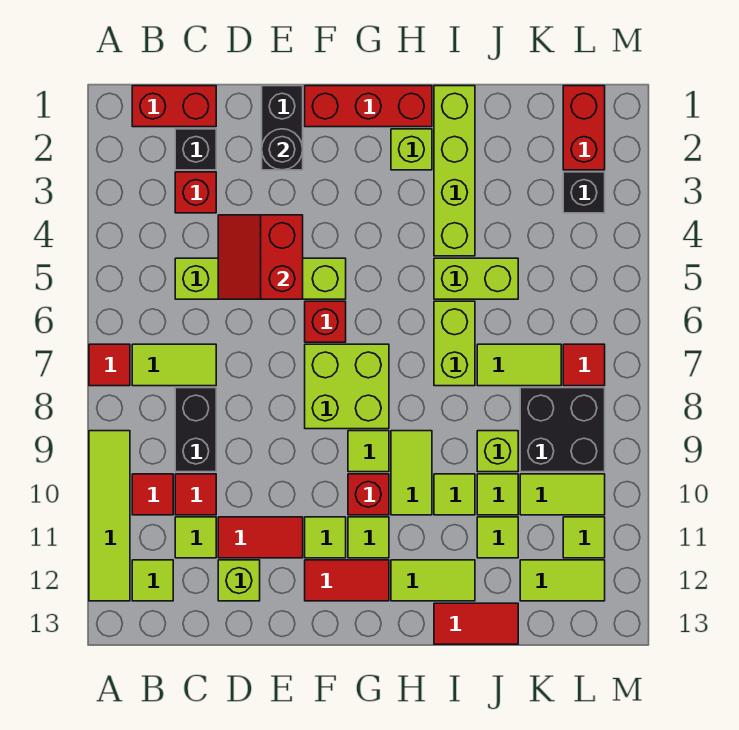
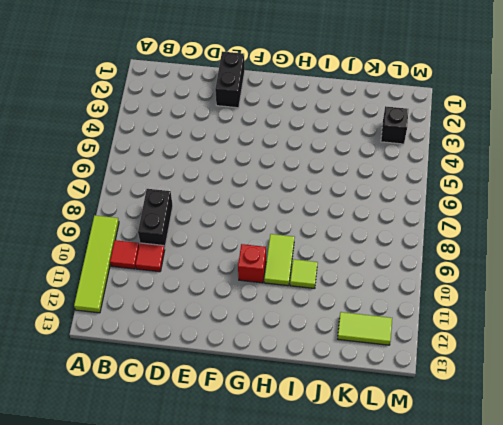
none -> red 1x1 tile [89,344,130,386]
none -> red 1x2 brick [132,86,216,127]
none -> lime 1x2 tile [132,344,216,386]
none -> lime 1x1 tile [132,560,173,601]

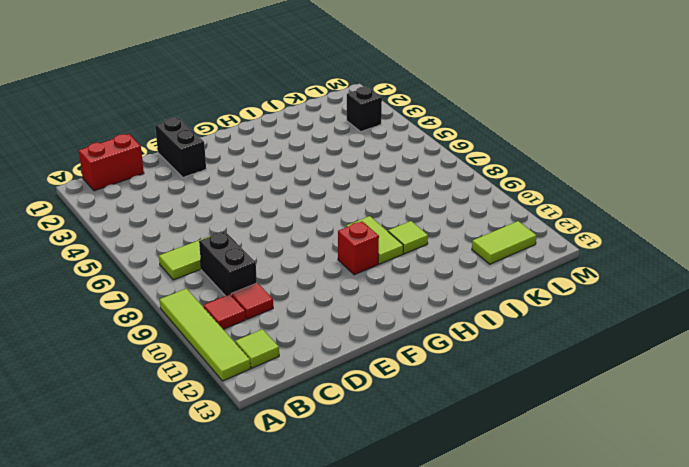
none -> red 1x1 tile [89,344,130,386]
none -> black 1x1 brick [175,129,216,170]
none -> red 1x1 brick [175,172,216,213]
none -> lime 1x4 brick [175,258,346,299]

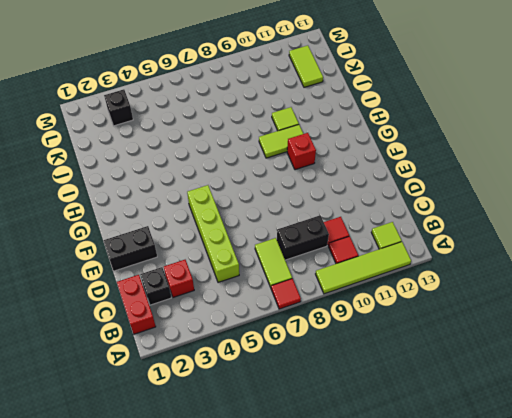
none -> lime 1x1 tile [175,517,216,558]
none -> red 1x2 tile [218,517,303,558]
none -> lime 1x1 brick [218,560,260,601]
none -> red 1x3 brick [305,86,432,127]

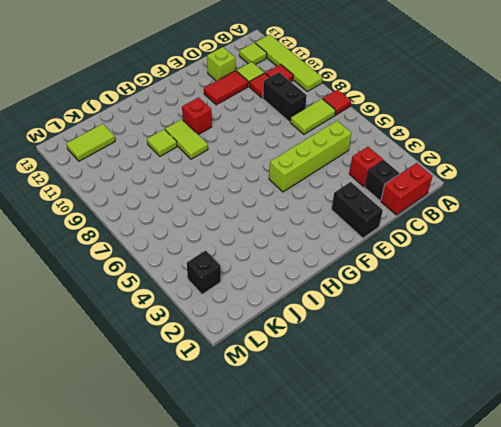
none -> red 1x3 brick [305,86,432,127]
none -> red 1x1 brick [305,301,346,342]
none -> lime 2x2 brick [305,344,389,429]
none -> lime 1x1 tile [305,517,346,558]

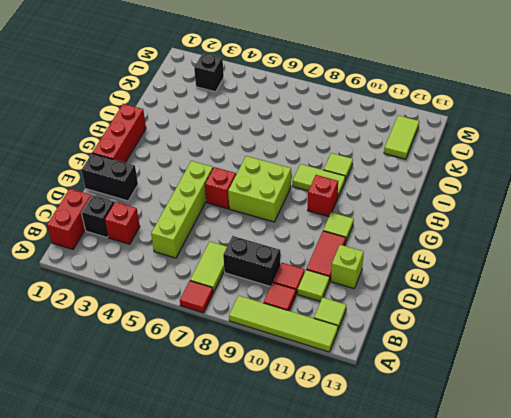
none -> red 1x2 tile [305,560,389,601]
none -> lime 1x1 tile [348,431,389,472]
none -> lime 1x1 tile [348,517,389,558]
none -> lime 1x1 brick [391,129,432,170]

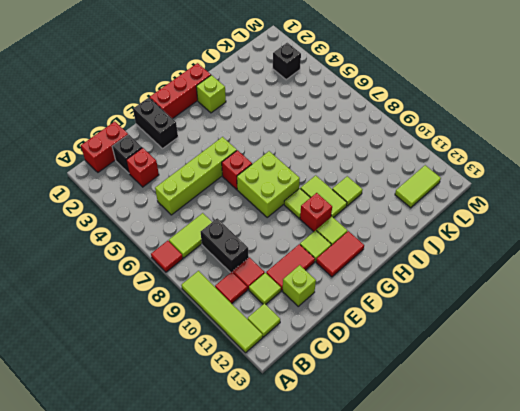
none -> lime 1x2 tile [391,560,475,601]
none -> lime 1x4 brick [434,86,475,256]
none -> lime 1x2 brick [434,258,518,299]
none -> lime 1x2 brick [434,301,475,386]

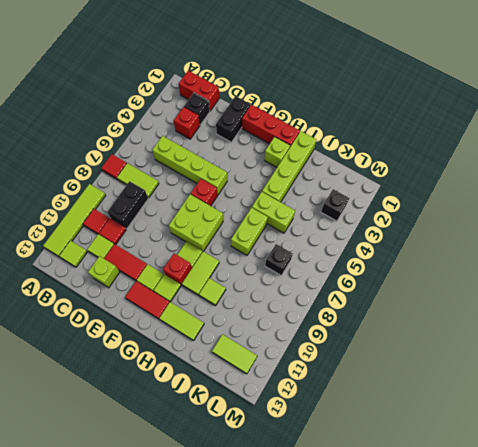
black 1x1 brick [265,244,293,275] -> lime 1x2 tile [477,344,561,386]
none -> red 1x2 tile [434,603,518,644]
none -> lime 1x1 brick [477,431,518,472]
none -> lime 1x1 tile [477,474,518,515]
none -> lime 1x1 tile [477,517,518,558]

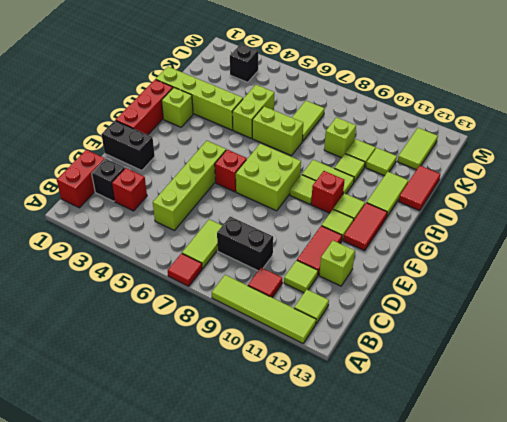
none -> red 1x1 tile [175,474,216,515]
none -> black 2x2 brick [520,388,605,472]
none -> lime 1x2 tile [520,474,605,515]
none -> red 1x2 brick [563,86,605,170]

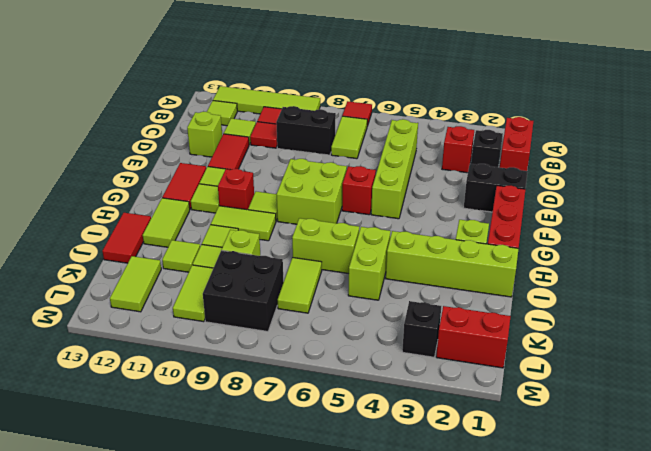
none -> red 1x1 tile [563,344,605,386]
none -> lime 1x1 tile [563,517,605,558]
none -> red 2x2 slope [218,215,303,299]
none -> black 1x1 round brick [262,129,303,170]

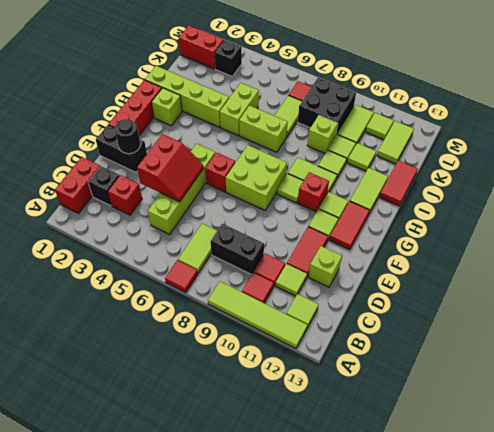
red 2x2 slope [137,134,204,202] -> red 2x2 slope turned to [218,215,303,299]

